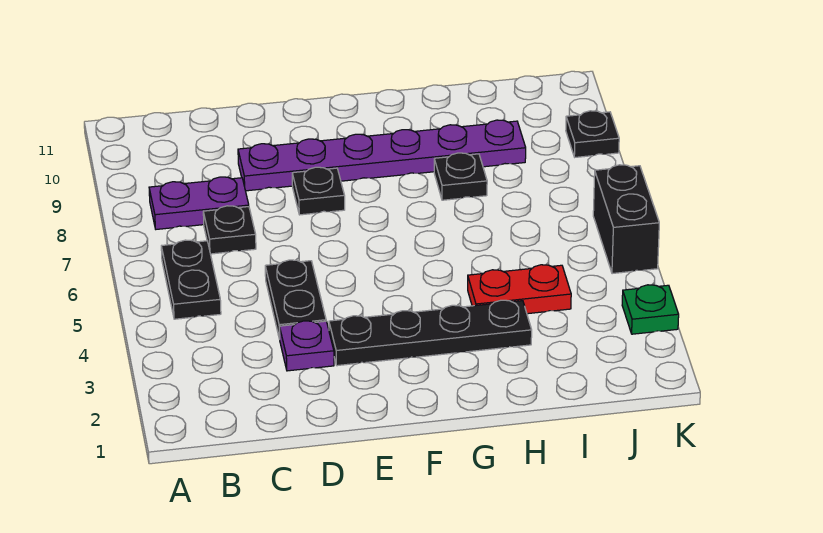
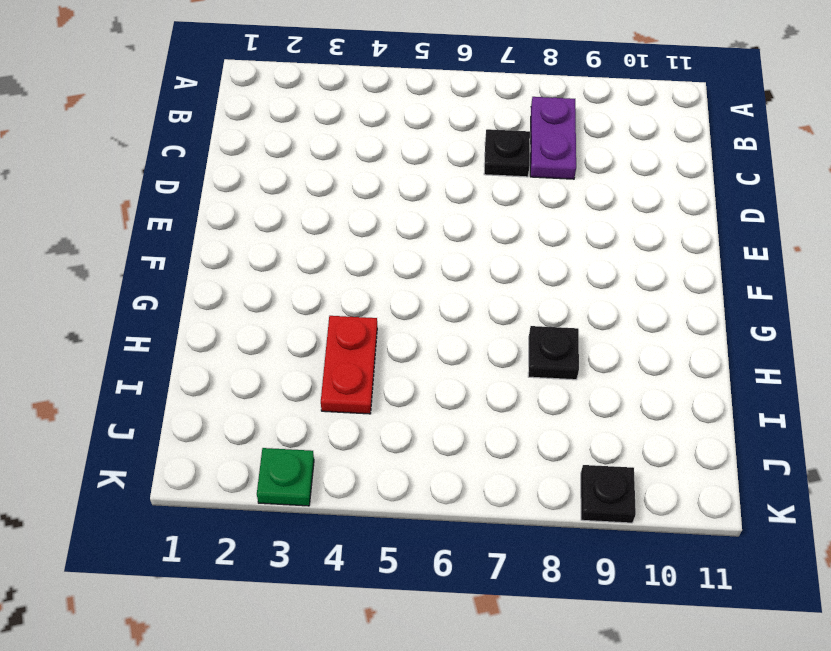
none -> black 1x2 plate [161,240,221,319]
none -> purple 1x1 plate [279,321,334,371]
none -> black 1x2 plate [265,260,326,339]

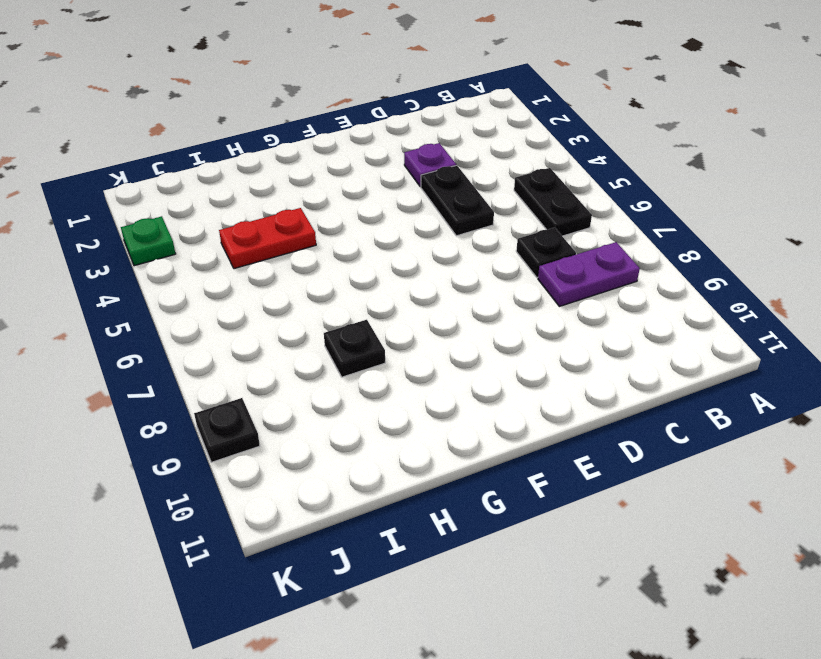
none -> purple 1x6 plate [238,120,526,191]
none -> black 1x4 plate [329,300,532,366]
none -> black 1x1 plate [292,167,345,215]

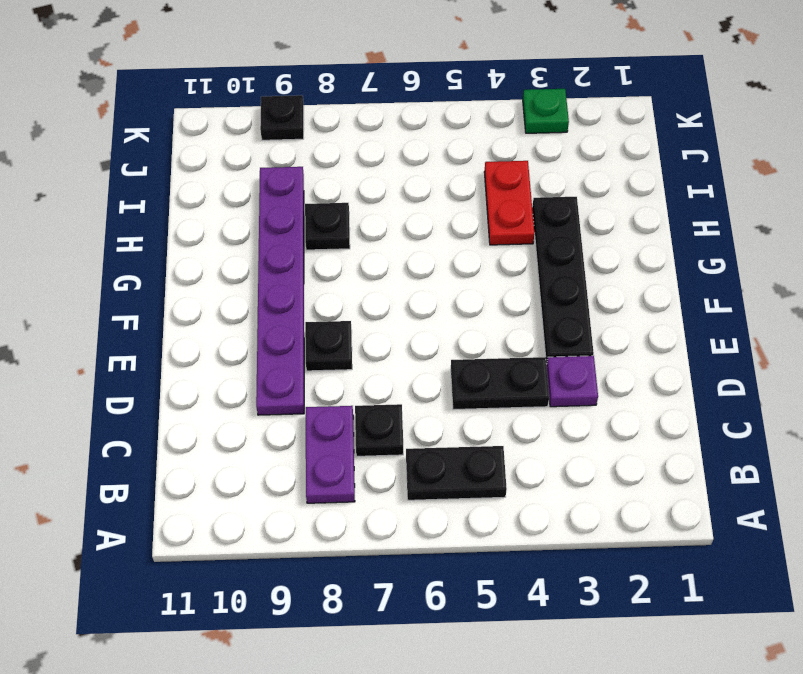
none -> black 1x2 brick [593,165,659,274]

